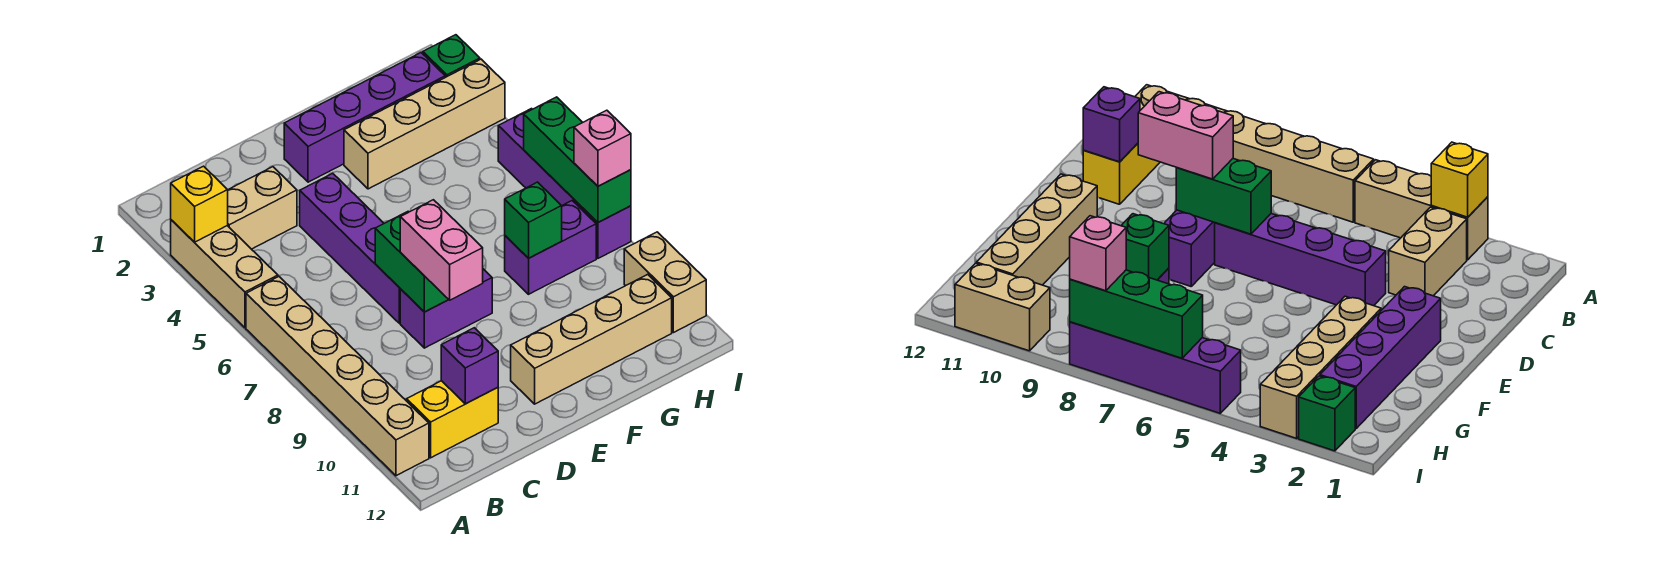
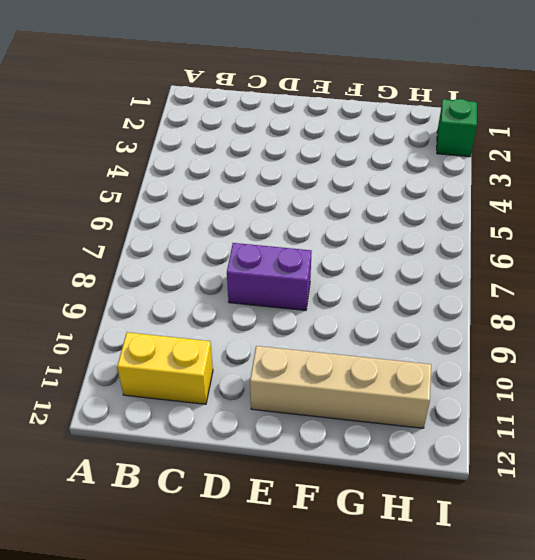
none -> tan 1x3 brick [171,220,278,328]
none -> tan 1x6 brick [246,277,429,476]
none -> tan 1x2 brick [227,167,297,249]

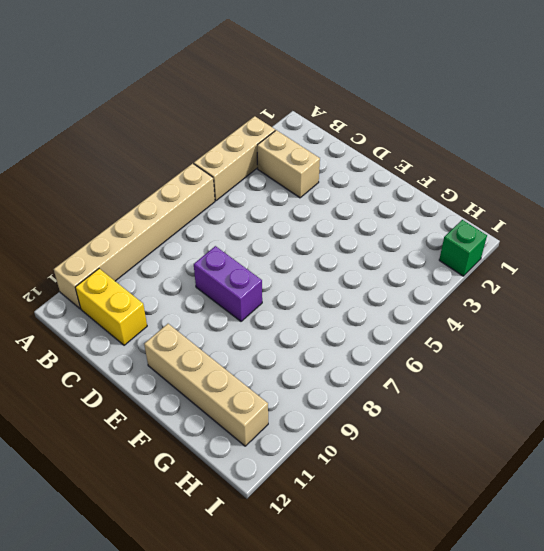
none -> purple 1x4 brick [300,173,400,323]
none -> purple 1x4 brick [284,53,445,182]
none -> tan 1x4 brick [344,59,505,189]

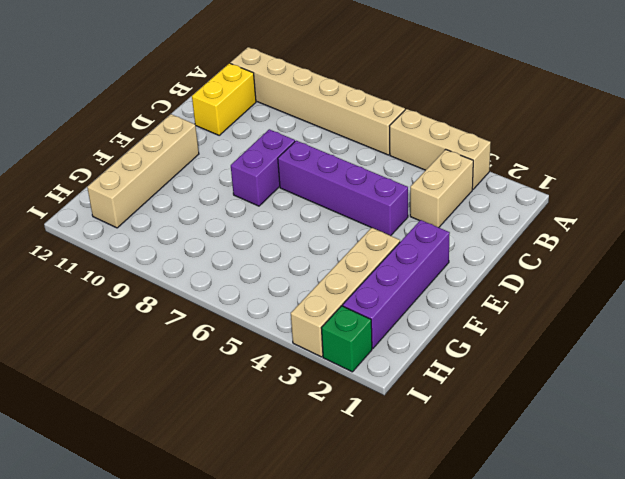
none -> purple 1x2 brick [505,201,596,294]
none -> purple 1x4 brick [498,109,631,258]
none -> tan 1x2 brick [624,232,706,333]

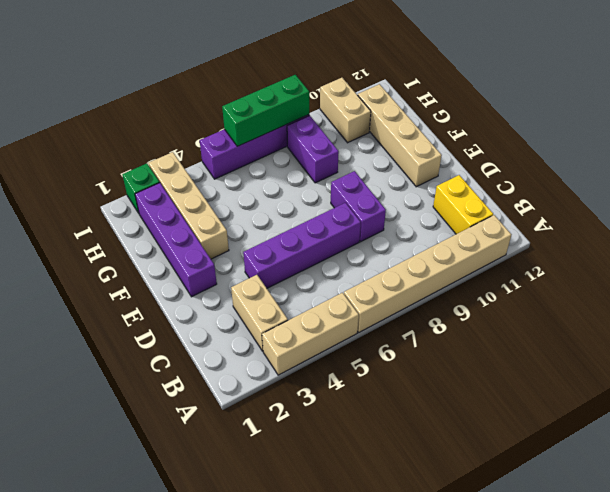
tan 1x2 brick [320,78,371,143] -> tan 1x2 brick turned to [624,232,706,333]
none -> yellow 1x1 brick [171,166,228,242]
none -> purple 1x1 brick [441,328,498,404]
none -> green 1x2 brick [375,211,449,312]

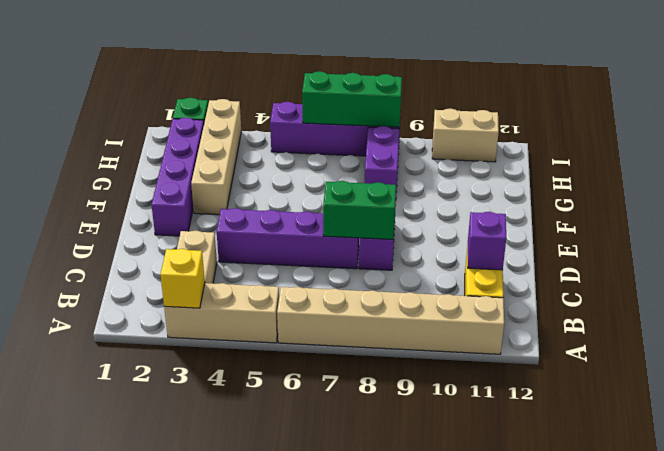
none -> tan 1x4 brick [511,274,672,404]
none -> green 1x1 brick [505,182,562,258]
none -> pink 1x2 brick [400,200,483,300]

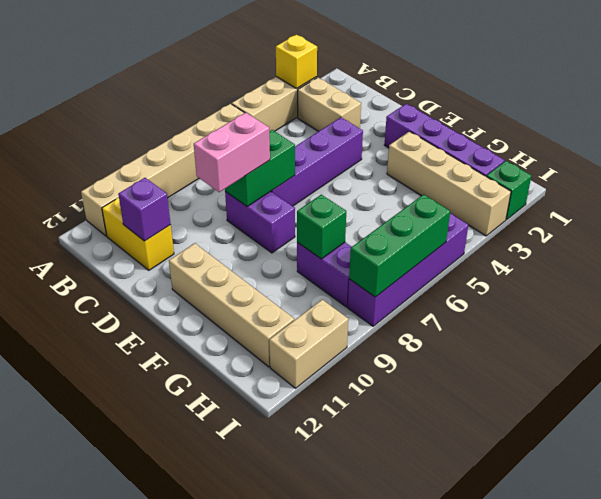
none -> pink 1x1 brick [574,110,631,186]

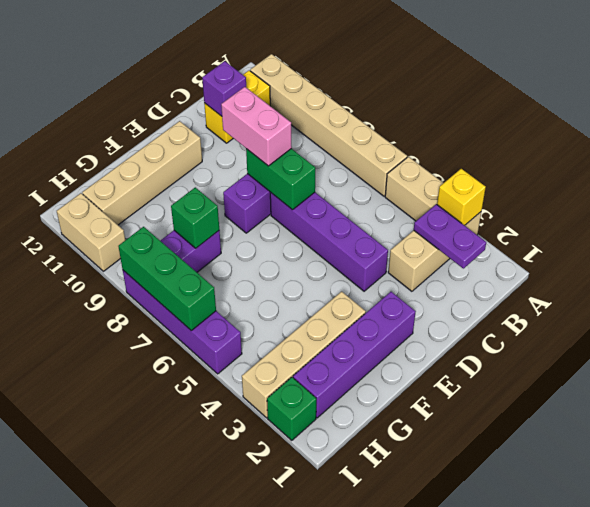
purple 1x2 plate [414,204,486,268] -> none
none -> pink 1x1 brick [574,110,631,186]

